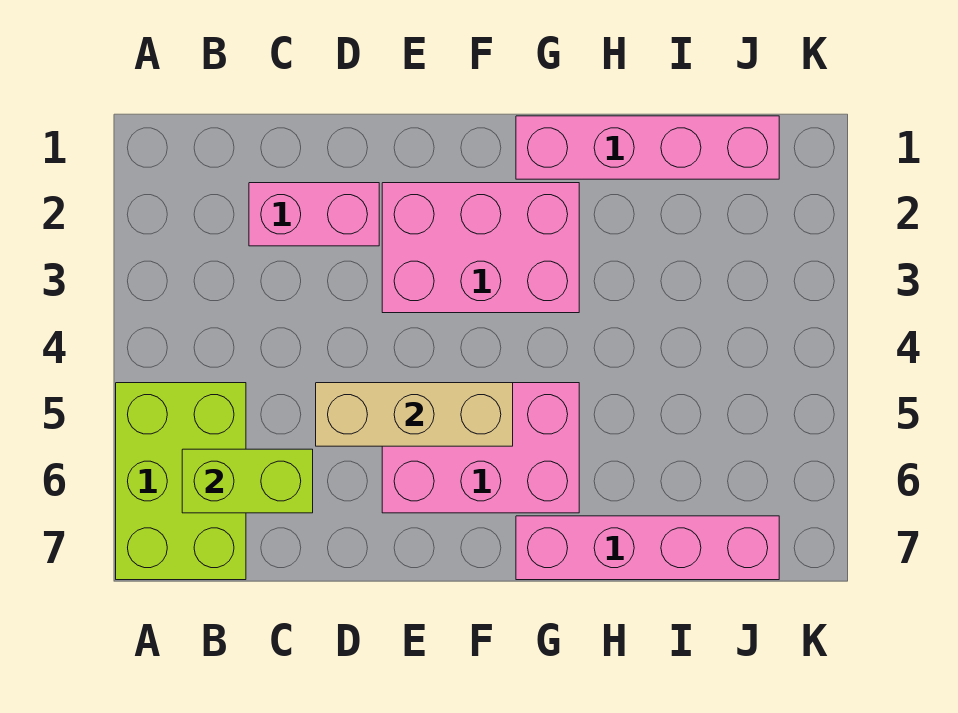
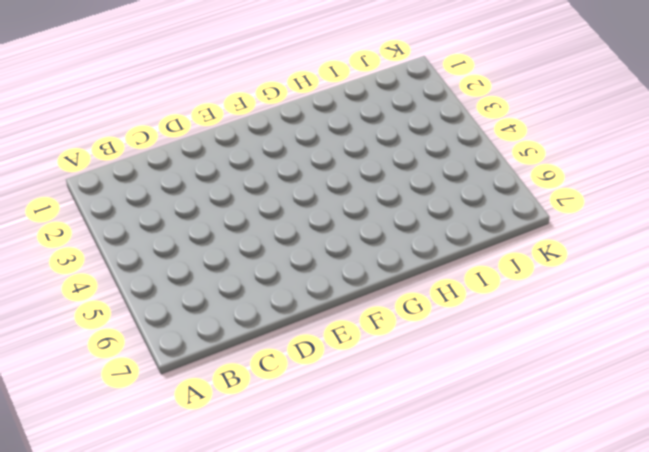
none -> lime 2x3 brick [116,383,246,580]
none -> pink 1x2 brick [249,183,379,246]

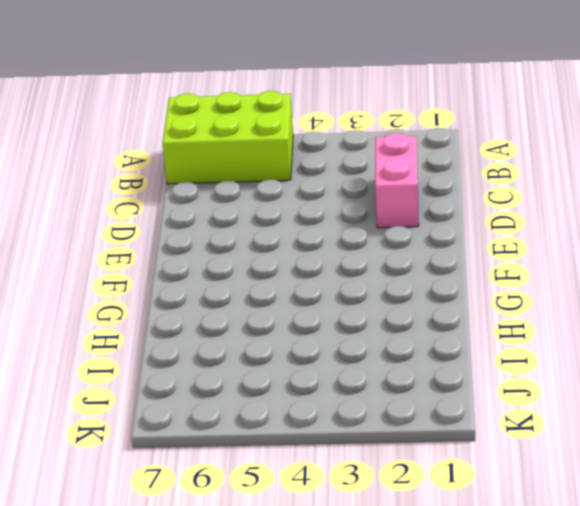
none -> pink 2x3 brick [382,183,579,313]
none -> pink 2x3 brick [382,383,579,513]

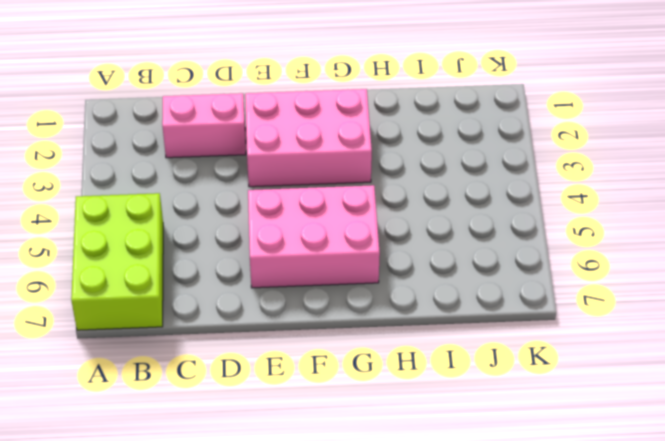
none -> pink 1x4 brick [516,116,779,179]
none -> pink 1x4 brick [516,516,779,580]

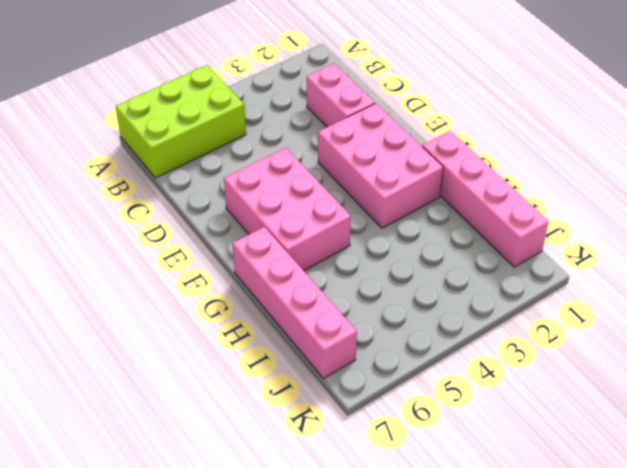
none -> lime 1x2 brick [182,449,313,513]
none -> tan 1x3 brick [316,383,513,446]

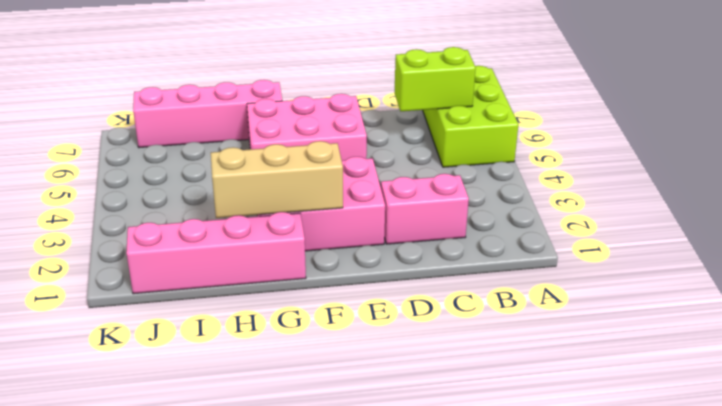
tan 1x3 brick [211,141,343,218] -> tan 1x3 brick moved to [316,383,513,446]

